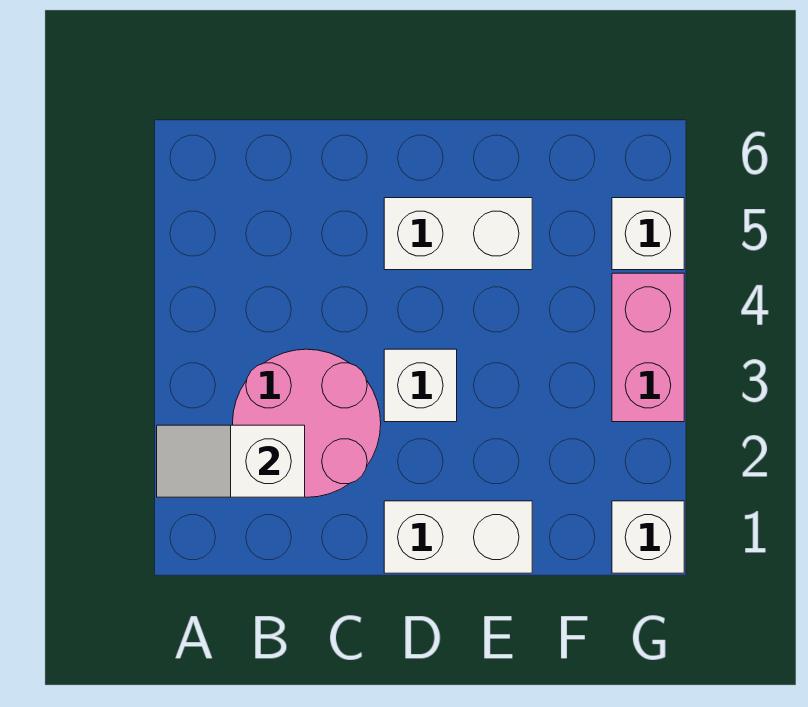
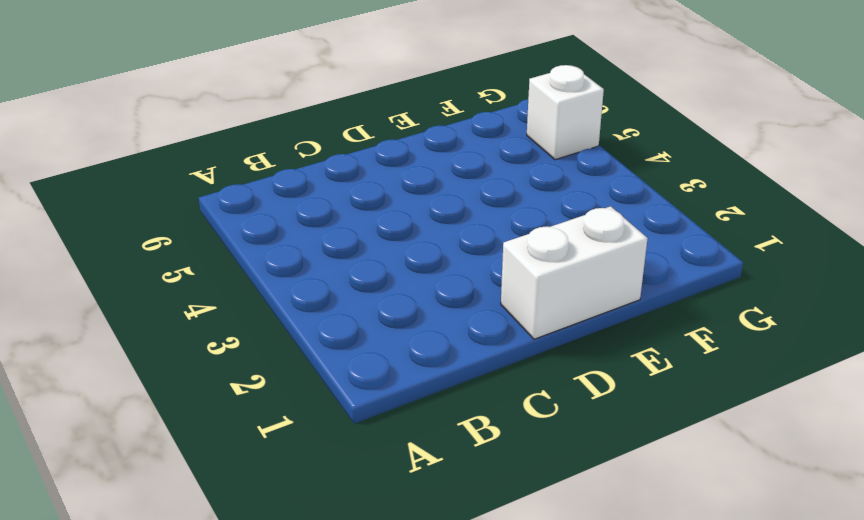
none -> pink 2x2 round brick [233,349,381,497]
none -> white 1x1 brick [384,349,457,422]

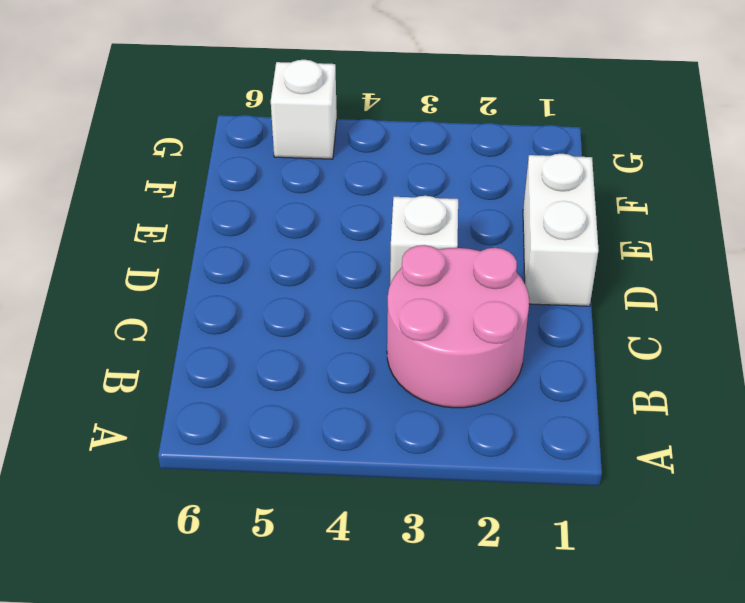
none -> white 1x2 brick [384,198,532,270]
none -> white 1x1 brick [612,501,684,573]

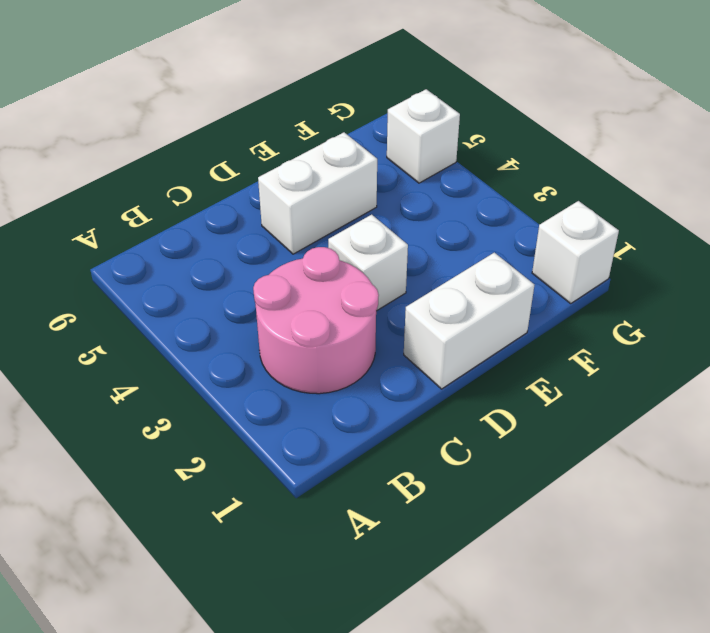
none -> pink 1x2 brick [612,273,684,422]
none -> white 1x2 slope [157,425,305,497]

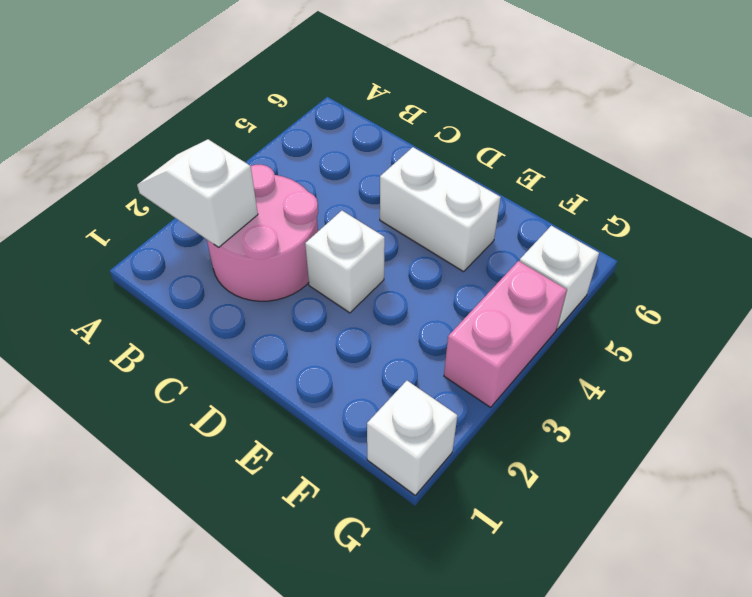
none -> white 1x2 brick [384,501,532,573]

